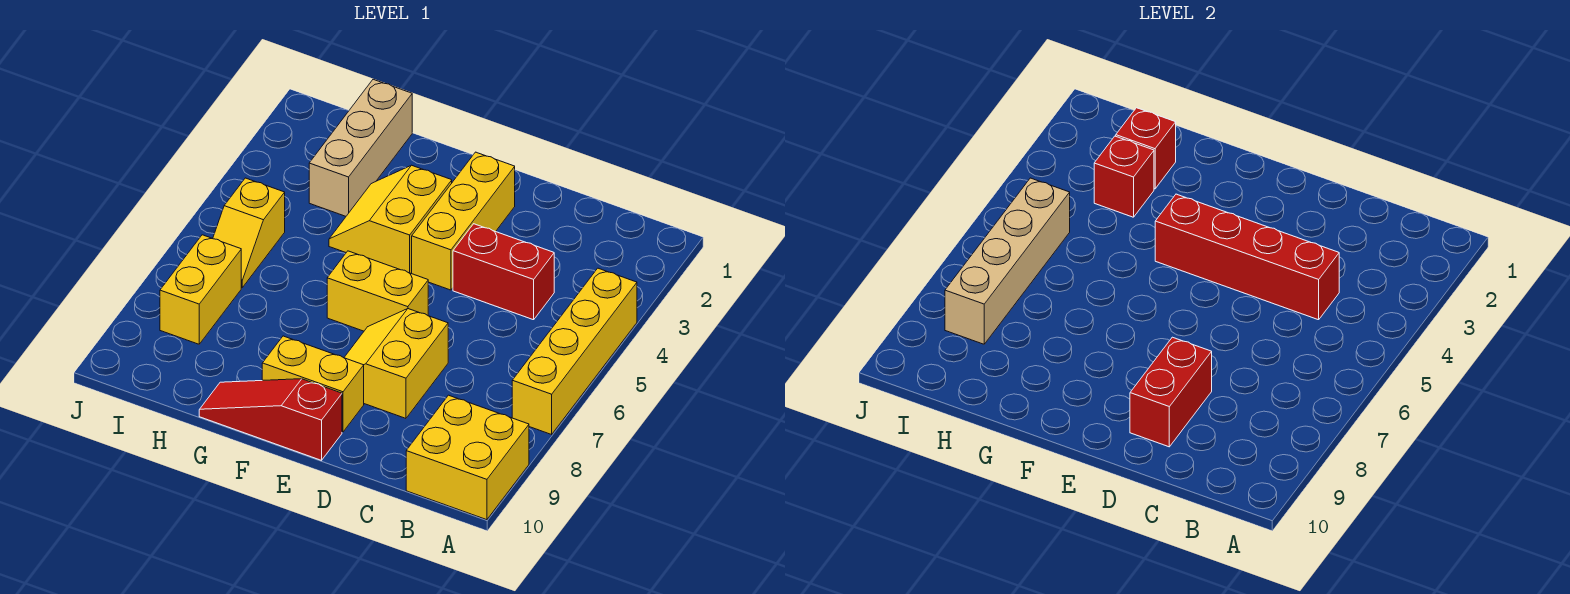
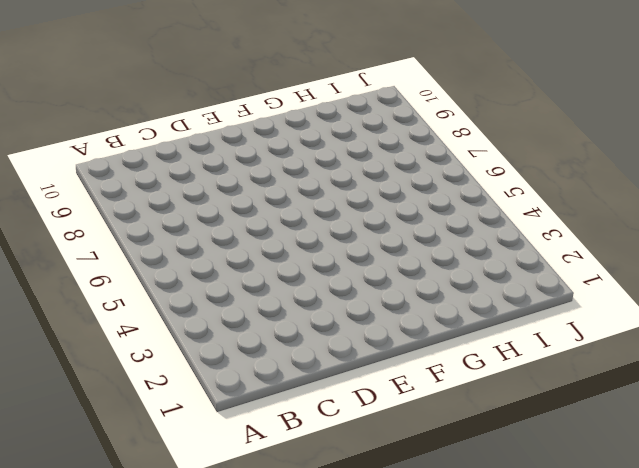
none -> yellow 1x4 brick [512,268,637,434]
none -> yellow 2x2 brick [406,395,529,520]
none -> red 1x2 brick [453,224,554,320]

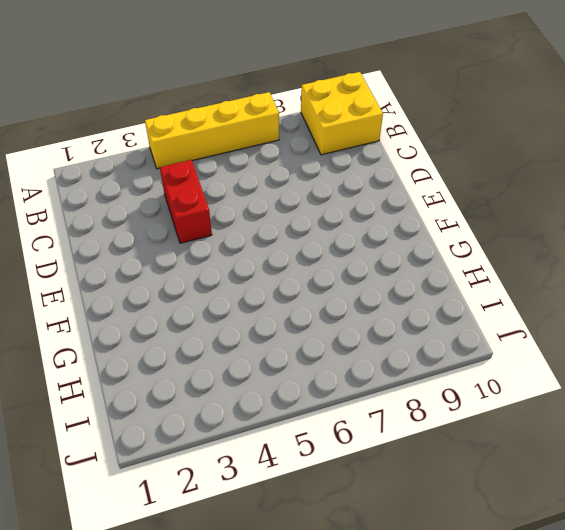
none -> yellow 2x2 slope [344,309,448,418]
none -> yellow 1x3 brick [412,152,515,290]
none -> yellow 1x2 brick [327,251,428,331]

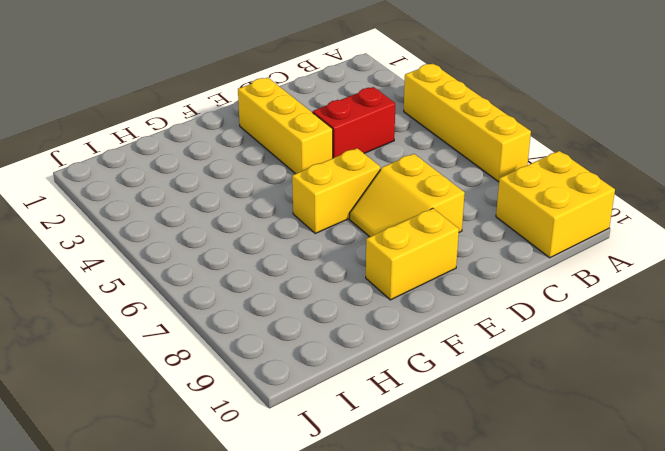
none -> red 1x3 slope [199,379,342,460]
none -> yellow 2x2 slope [329,165,452,273]
none -> tan 1x3 brick [309,79,412,216]

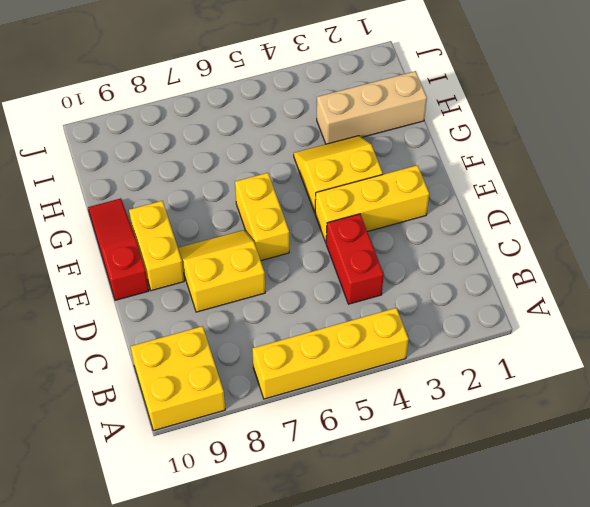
none -> yellow 1x2 slope [213,178,285,287]
none -> yellow 1x2 brick [160,235,241,344]
none -> red 1x4 brick [1155,194,1339,320]

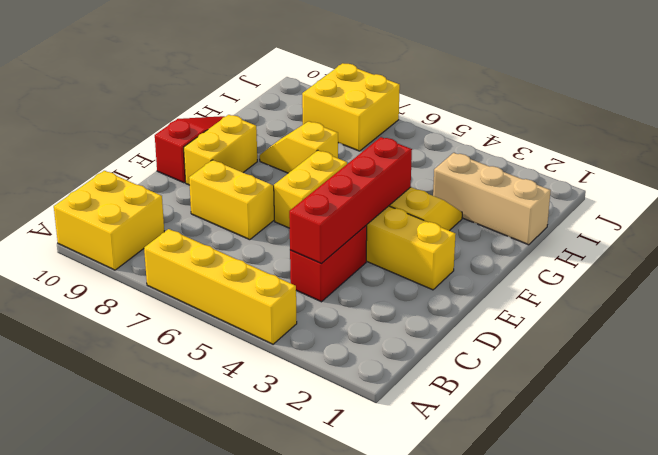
yellow 1x2 slope [260,121,338,173] -> yellow 1x2 slope moved to [213,178,285,287]
yellow 2x2 brick [302,63,400,151] -> yellow 1x2 brick [160,235,241,344]
none -> red 1x2 brick [1130,337,1212,447]
none -> red 1x1 brick [1116,108,1176,189]
none -> red 1x1 brick [1094,136,1154,217]

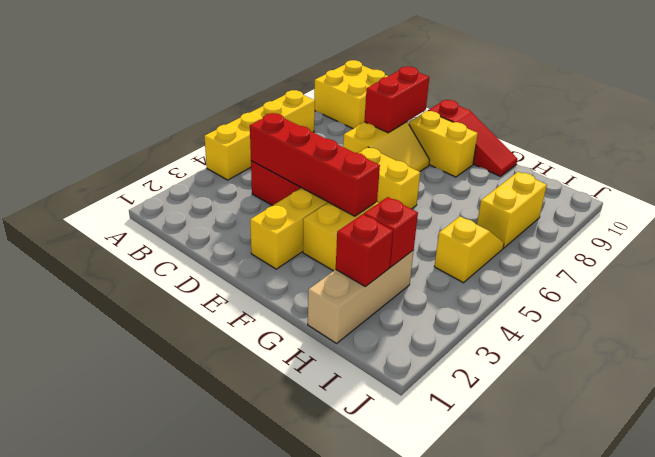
none -> tan 1x4 brick [945,178,1070,344]

